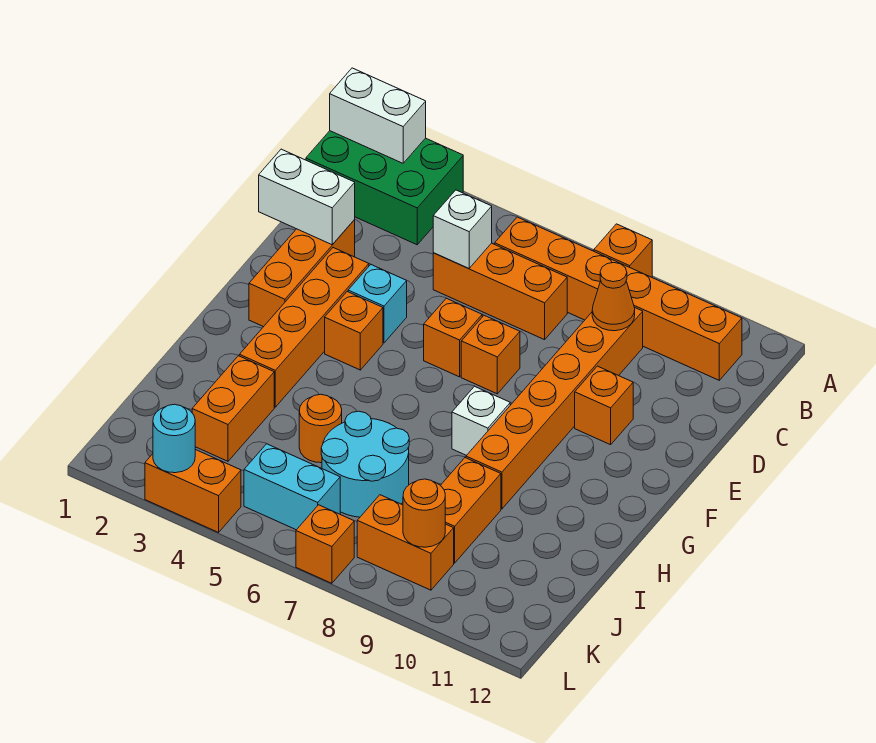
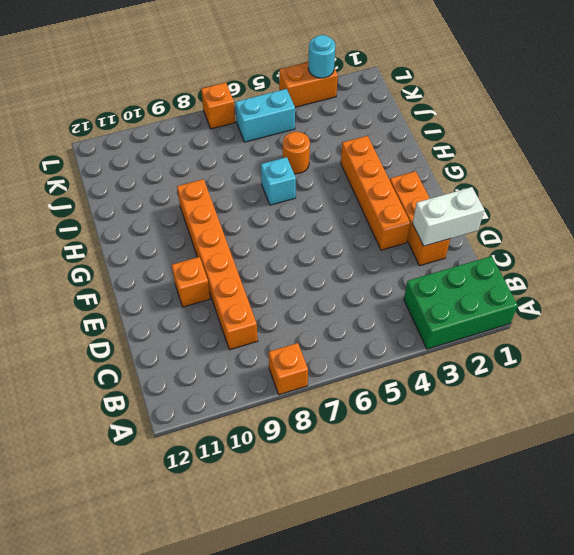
cyan 1x1 brick [261,157,296,205] -> cyan 1x1 brick moved to [348,265,407,343]
none -> orange 1x6 brick [495,217,742,380]
none -> orange 1x3 brick [433,243,567,340]
none -> orange 1x1 brick [424,298,482,377]

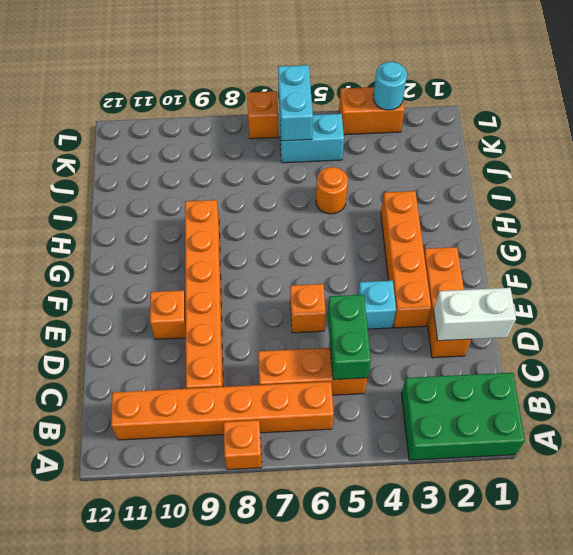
green 1x2 brick [328,295,371,380] -> white 1x1 brick [433,190,492,269]
cyan 1x2 brick [278,65,313,141] -> none
none -> orange 1x1 brick [461,315,520,394]
none -> orange 1x1 brick [325,292,383,370]
none -> white 1x1 brick [452,386,510,456]

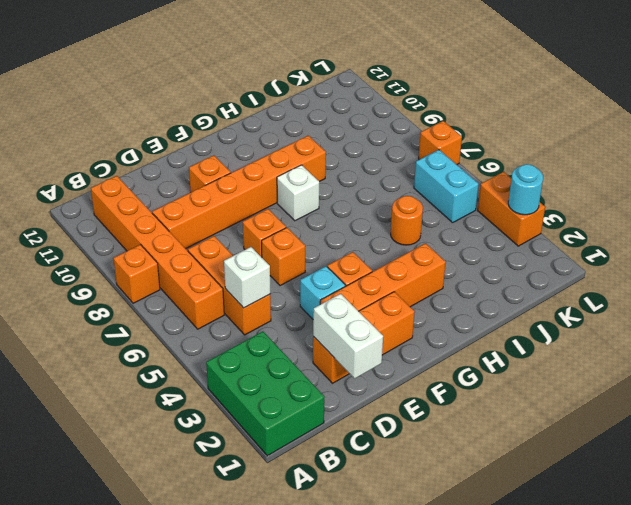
none -> orange 1x2 brick [192,356,274,461]
none -> cyan 2x2 round brick [321,411,409,517]
none -> orange 1x2 brick [441,458,501,563]

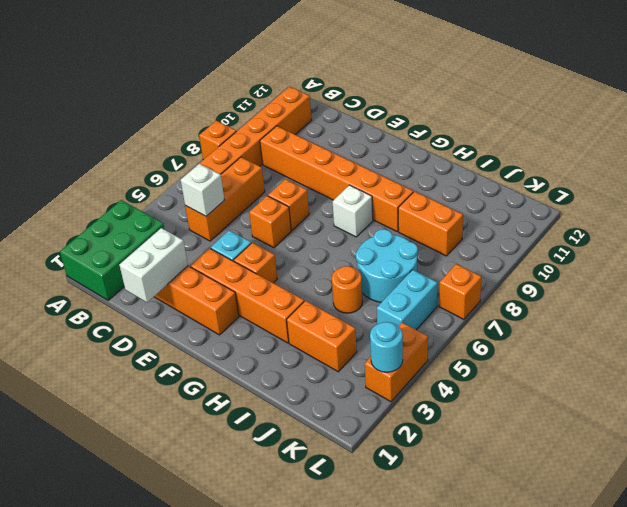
none -> orange 1x1 brick [575,366,633,445]
none -> orange 1x2 brick [357,495,454,590]
none -> white 1x2 brick [330,68,426,163]

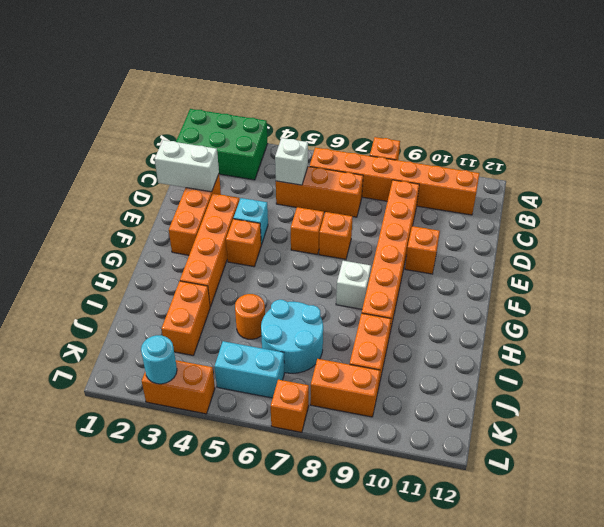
none -> white 1x2 brick [330,68,426,163]
none -> orange 1x1 cone [592,263,635,331]
none -> orange 1x1 round brick [403,479,445,547]

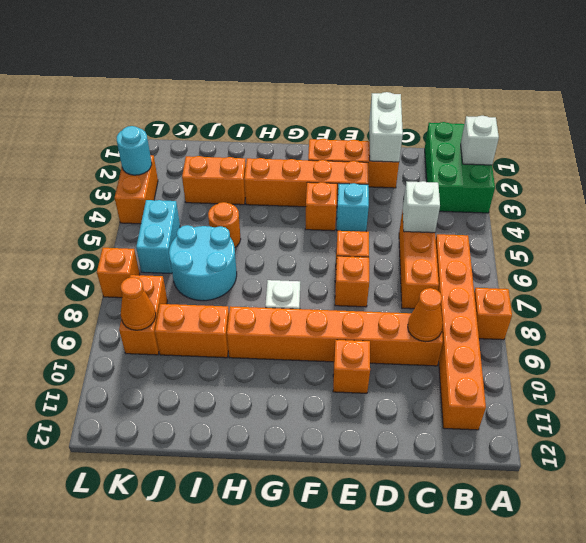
white 1x1 brick [461,116,499,165] -> white 1x2 brick [330,68,426,163]
orange 1x1 cone [121,277,156,330] -> orange 1x1 round brick [403,479,445,547]

